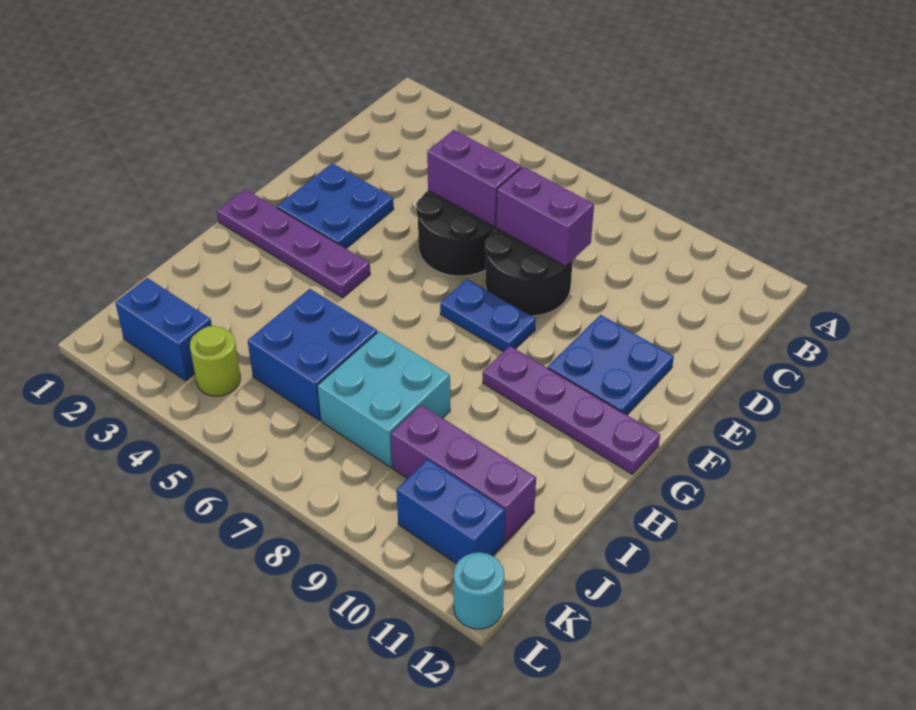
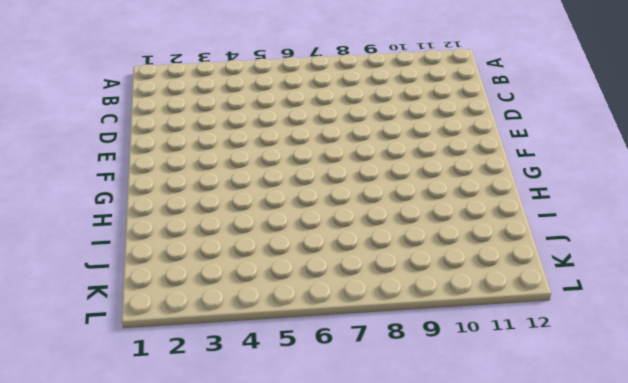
none -> black 2x2 round brick [416,190,496,276]
none -> black 2x2 round brick [485,228,573,316]
none -> blue 2x2 plate [277,163,394,248]

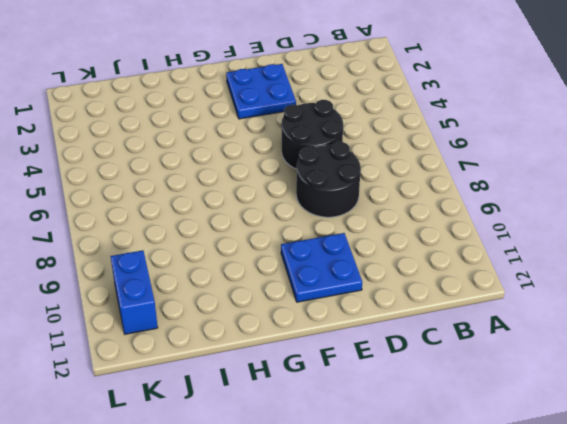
none -> blue 1x2 plate [440,279,536,352]
none -> purple 1x4 plate [217,189,370,298]
none -> purple 1x4 plate [483,346,660,474]

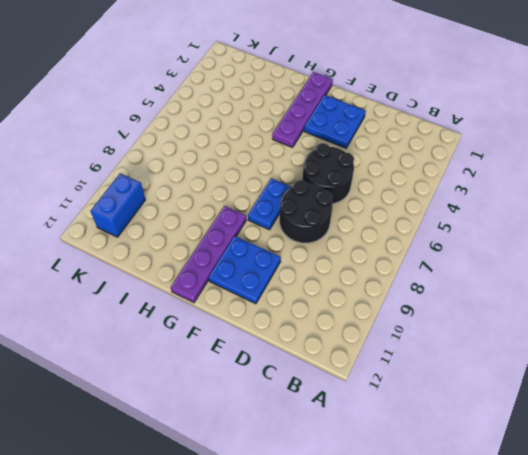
none -> blue 2x2 brick [248,289,378,420]
none -> cyan 2x2 brick [317,331,450,467]
none -> purple 1x3 brick [391,405,536,543]

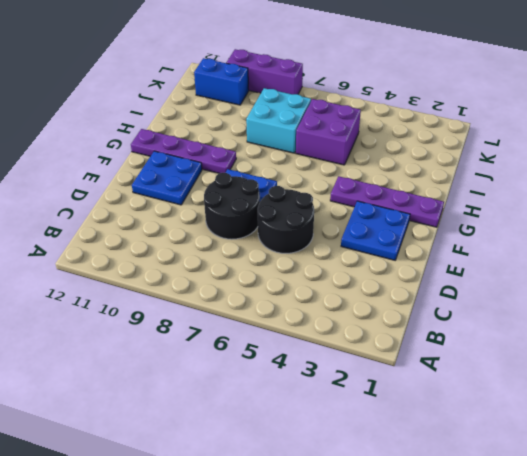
purple 2x2 brick [296,99,361,165] -> blue 2x2 brick [248,289,378,420]
purple 1x3 brick [227,49,303,95] -> purple 1x3 brick moved to [391,405,536,543]
none -> blue 1x2 brick [115,278,212,381]
none -> lime 1x1 round brick [190,326,240,396]
none -> cyan 1x1 round brick [454,552,504,629]

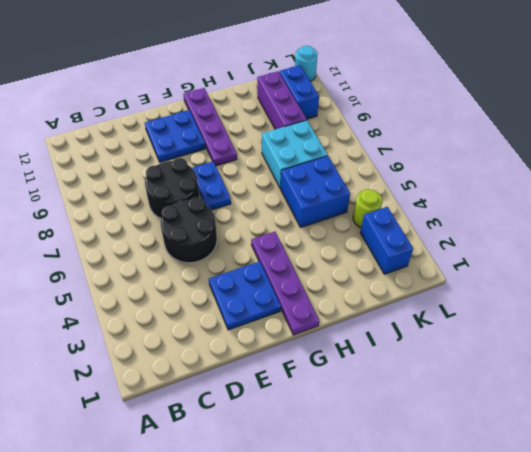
none -> purple 1x2 brick [427,130,522,227]
none -> purple 1x2 brick [496,167,594,266]

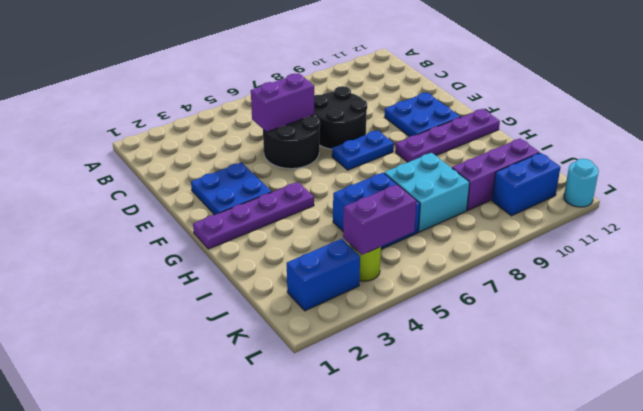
purple 1x2 brick [343,185,416,255] -> purple 1x2 brick moved to [496,167,594,266]

